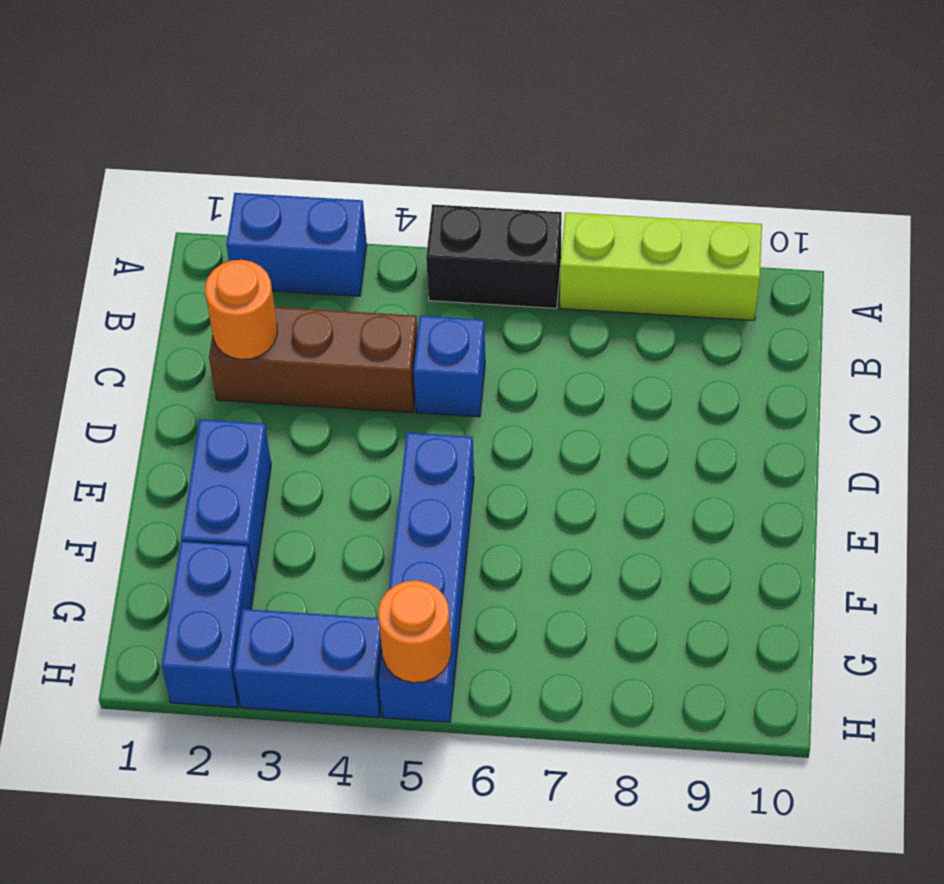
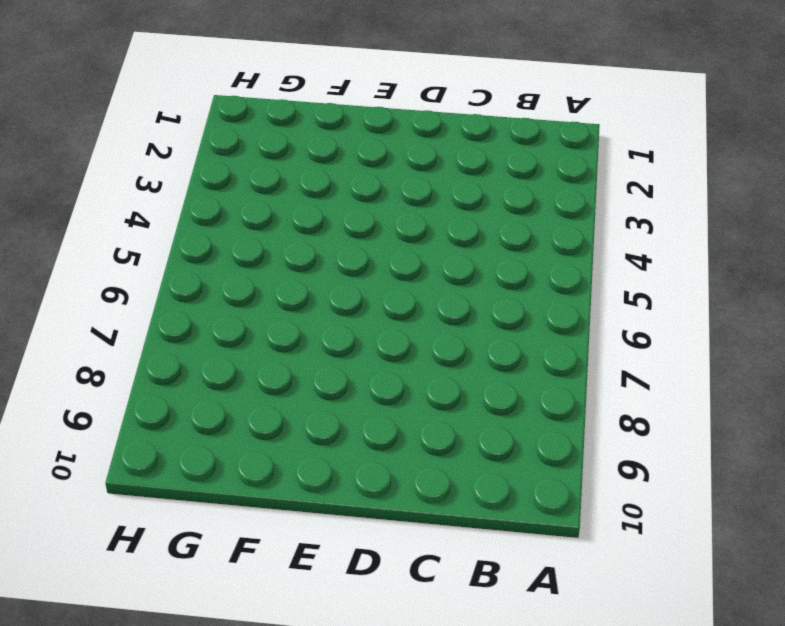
none -> blue 1x2 brick [226,193,367,296]
none -> black 1x2 brick [426,204,562,308]

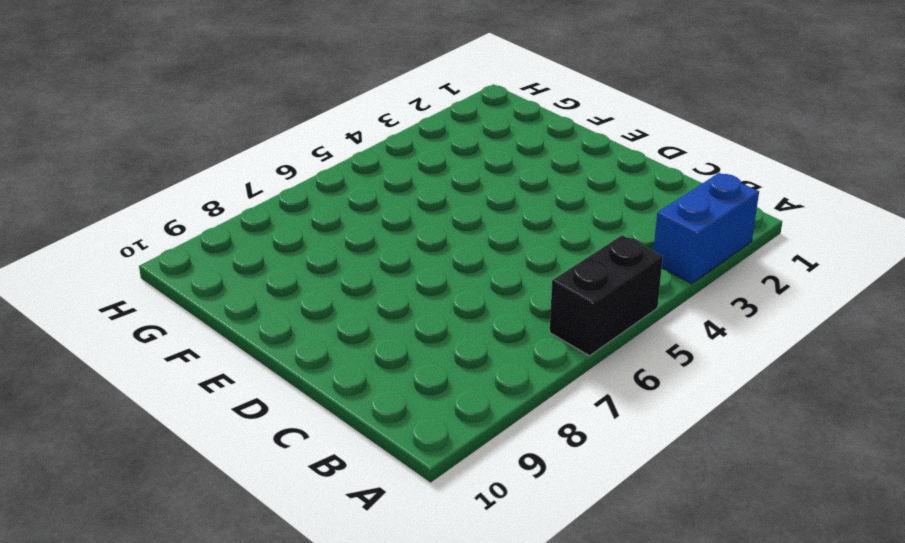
none -> lime 1x3 brick [560,212,762,320]
none -> brown 1x3 brick [209,307,418,413]

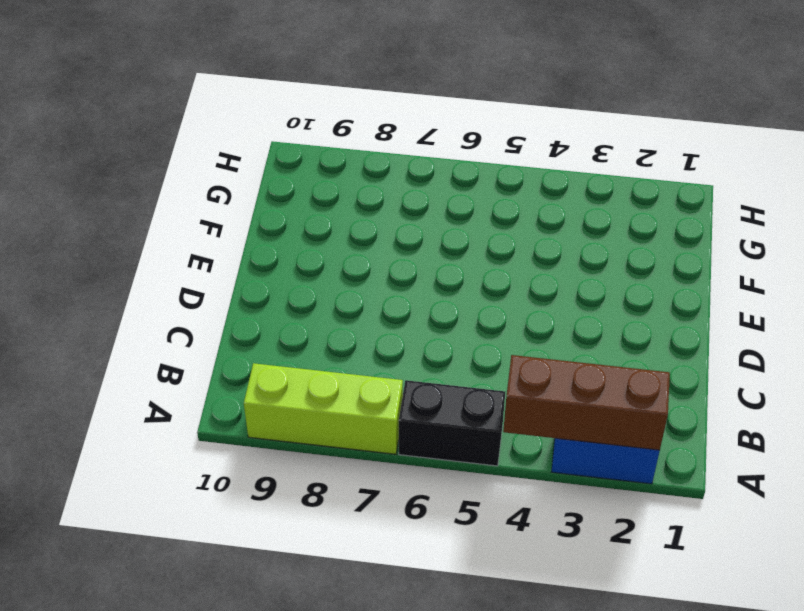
brown 1x3 brick [503,355,670,450] -> brown 1x3 brick moved to [209,307,418,413]
none -> blue 1x1 brick [414,316,485,417]
none -> blue 1x2 brick [181,419,271,582]

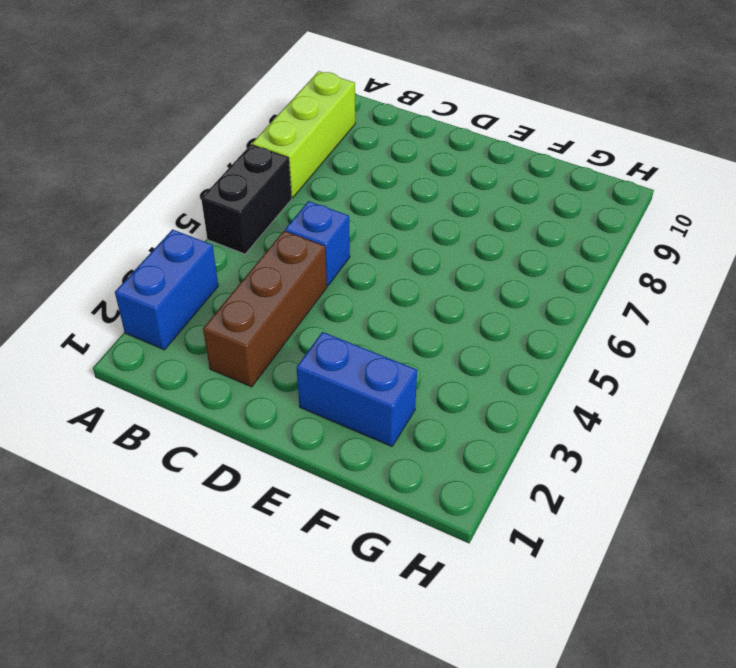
none -> blue 1x4 brick [379,433,474,722]
none -> blue 1x2 brick [162,541,255,708]

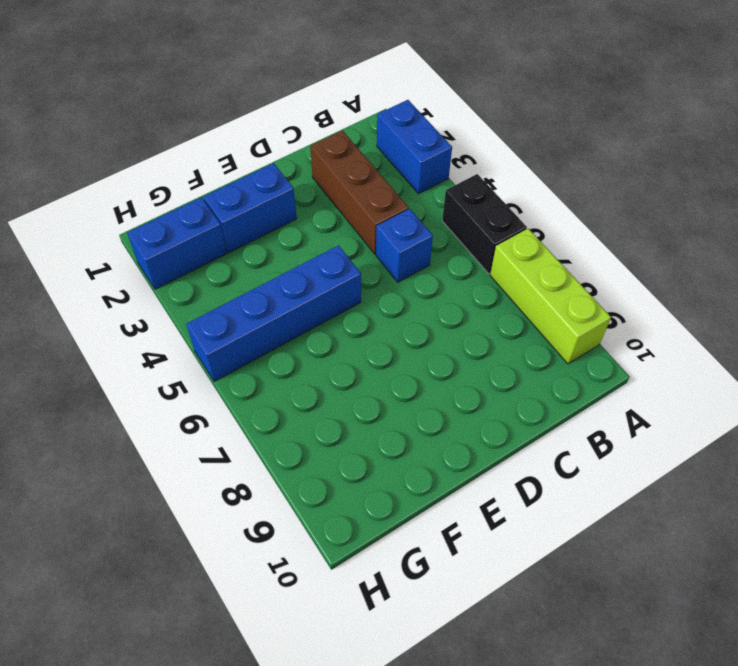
none -> blue 1x2 brick [234,609,382,717]
none -> orange 1x1 round brick [205,260,277,359]

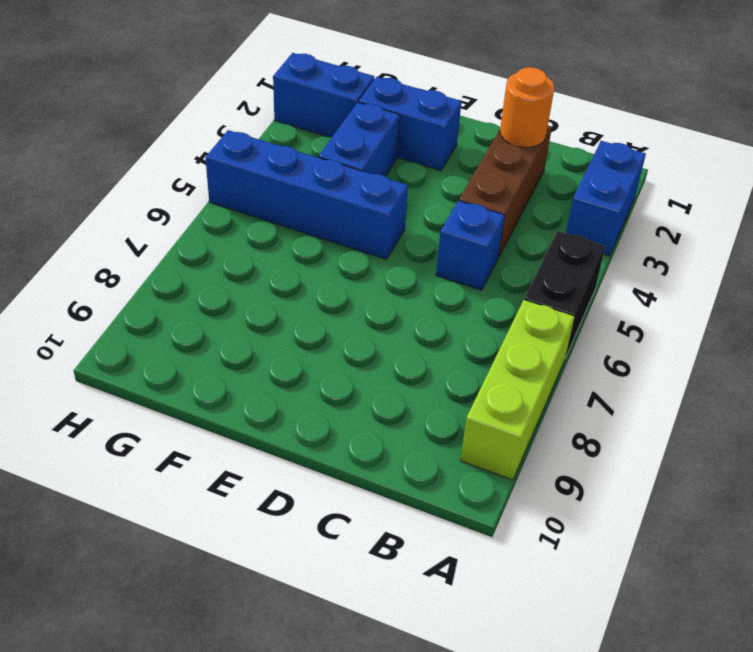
blue 1x2 brick [318,102,400,176] -> blue 1x2 brick moved to [234,609,382,717]
none -> orange 1x1 round brick [378,580,451,683]

